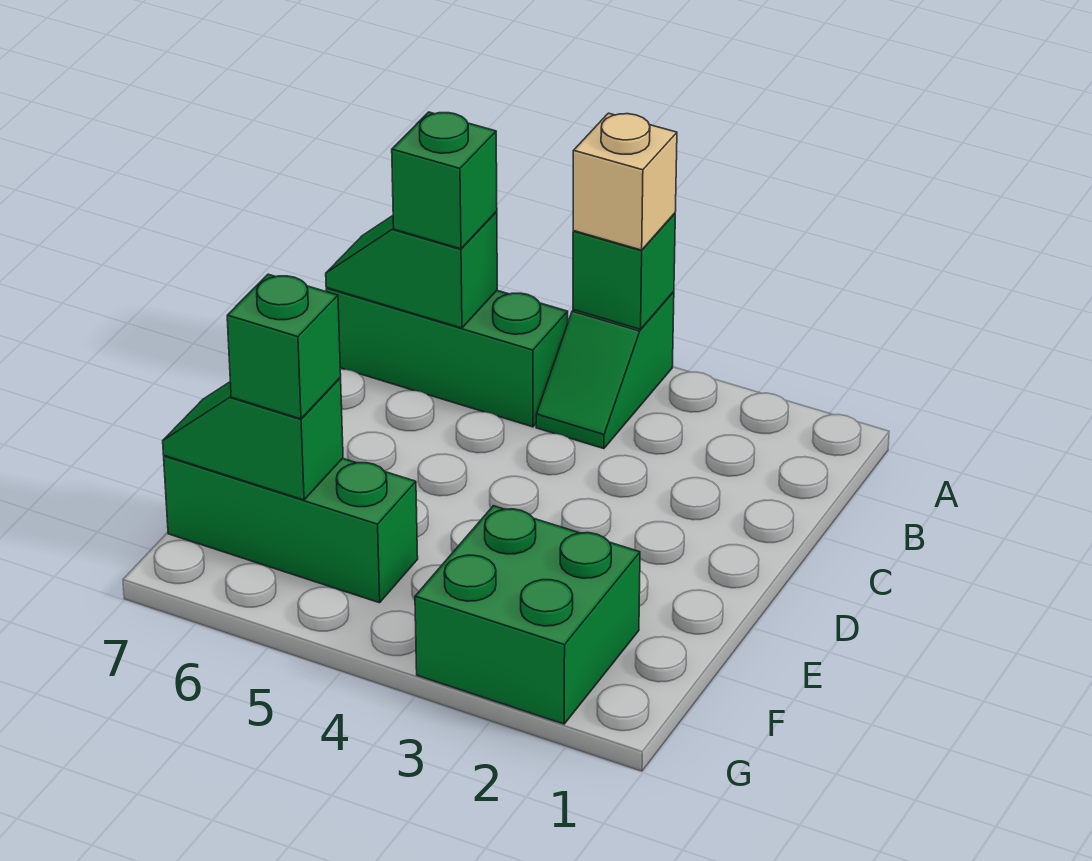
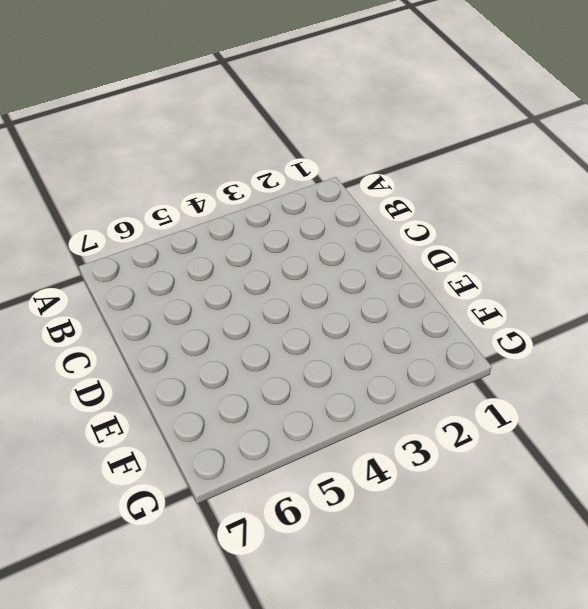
none -> green 1x2 slope [536,292,674,449]
none -> green 1x3 brick [326,288,568,427]

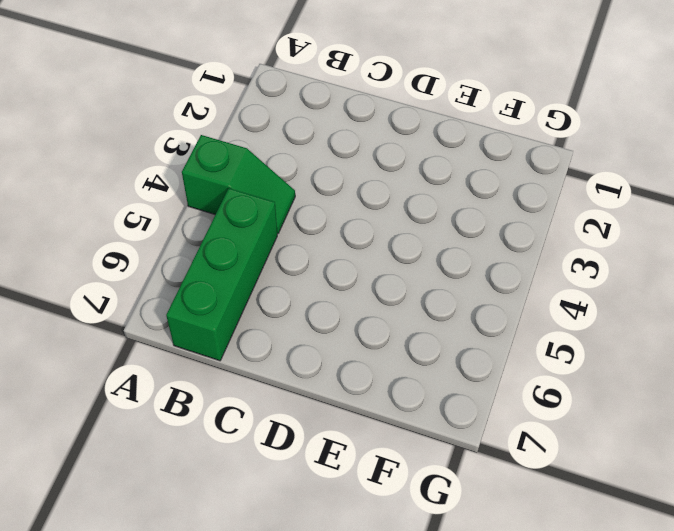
none -> green 2x2 brick [415,506,640,724]
none -> green 1x3 brick [164,456,418,603]

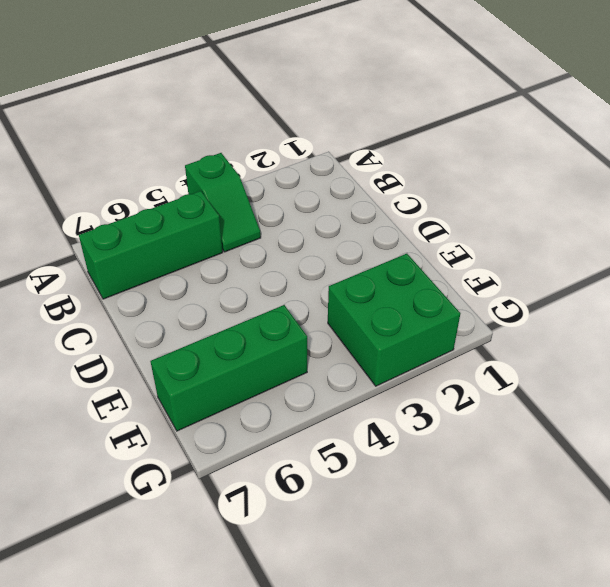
none -> green 1x1 brick [573,213,675,329]
none -> green 1x2 slope [326,212,497,328]

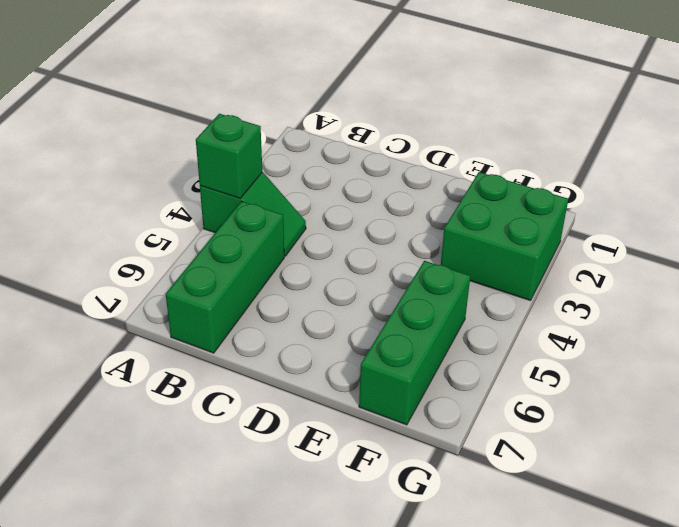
none -> green 1x2 slope [326,212,497,328]
none -> green 1x2 slope [163,378,343,500]

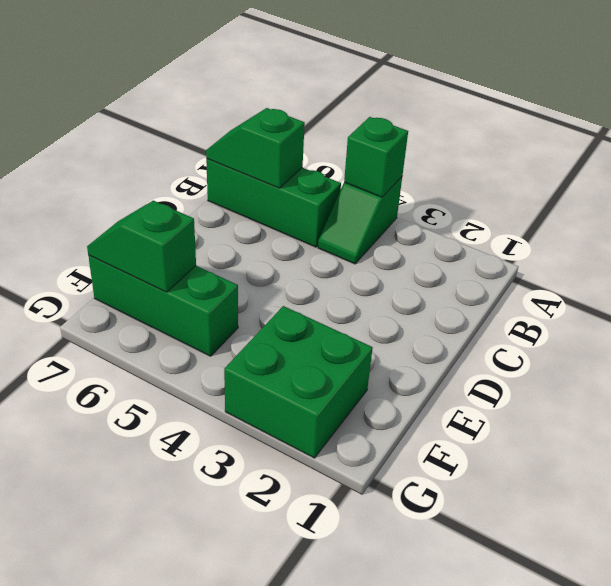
none -> tan 1x1 brick [573,113,677,250]
none -> green 1x1 brick [392,112,497,249]

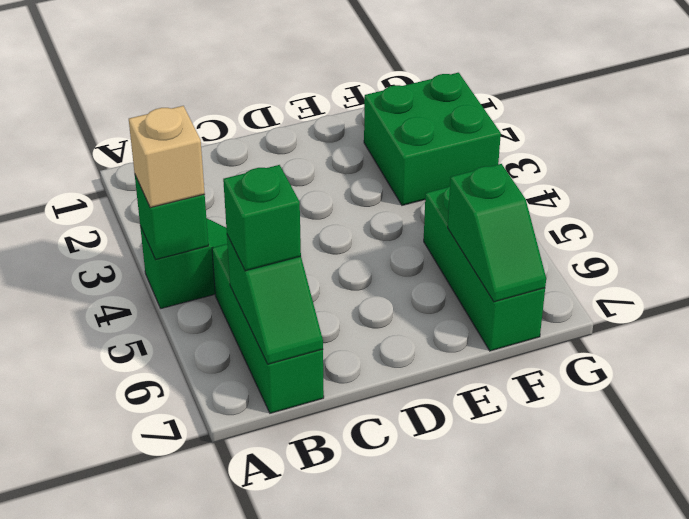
none -> green 1x1 brick [227,274,341,419]

